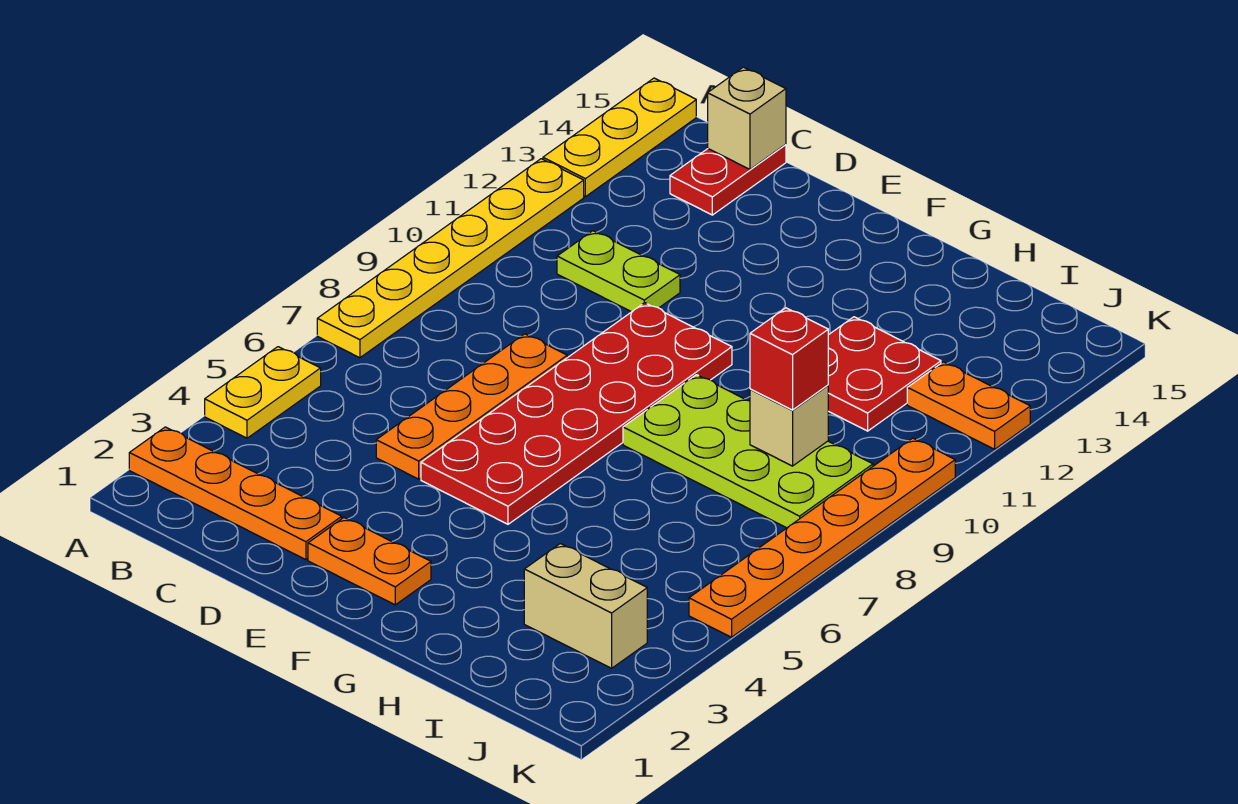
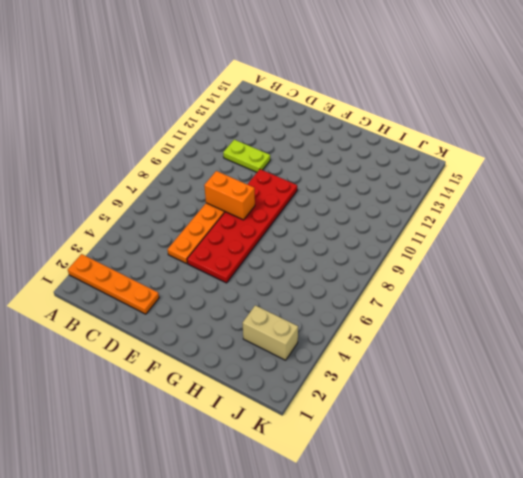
orange 1x2 brick [204,171,255,220] -> none
none -> yellow 1x2 plate [205,347,321,438]
none -> yellow 1x6 plate [317,159,584,358]
none -> yellow 1x3 plate [543,78,696,197]

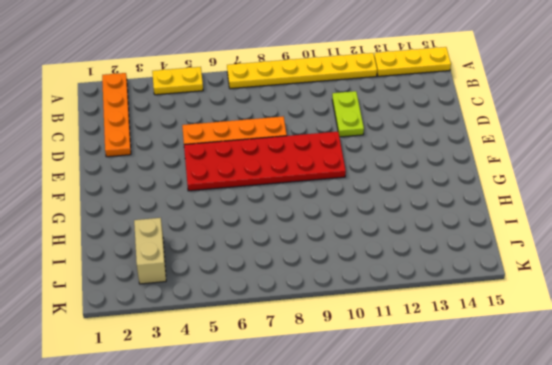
none -> red 1x2 plate [670,145,786,215]
none -> orange 1x2 plate [308,518,431,605]
none -> lime 2x4 plate [623,375,873,528]

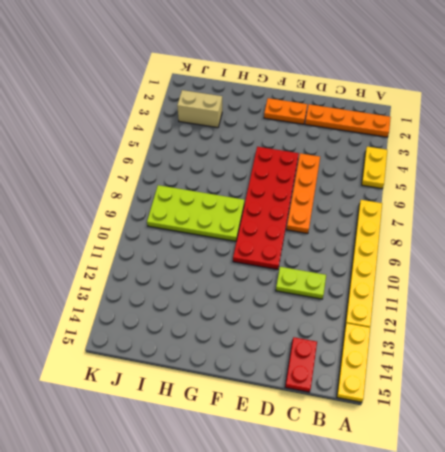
none -> red 2x2 plate [828,317,941,431]
none -> orange 1x2 plate [907,362,1030,449]
none -> orange 1x6 plate [689,438,955,637]

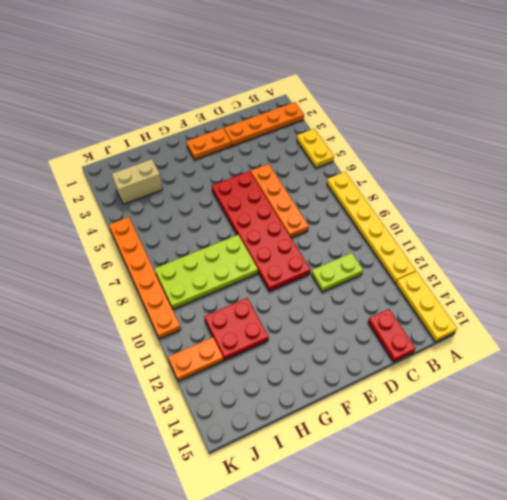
none -> tan 1x1 brick [708,67,786,169]
none -> tan 1x1 brick [750,385,828,466]
none -> red 1x1 brick [750,308,828,410]

